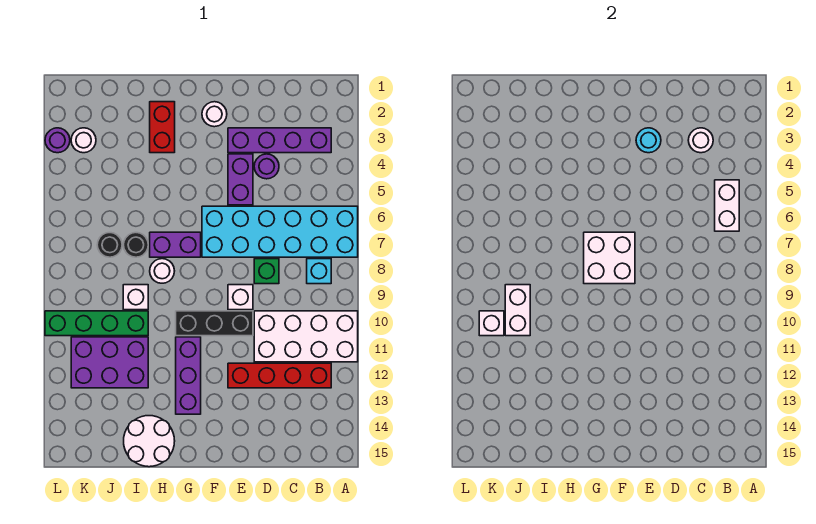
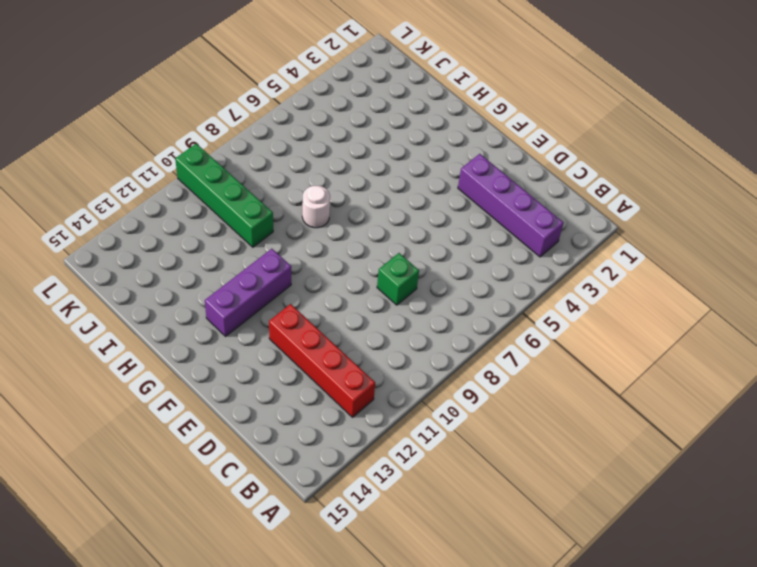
none -> cyan 2x6 brick [202,206,358,257]
none -> white 2x4 brick [254,311,358,362]
none -> cyan 1x1 brick [307,259,331,284]

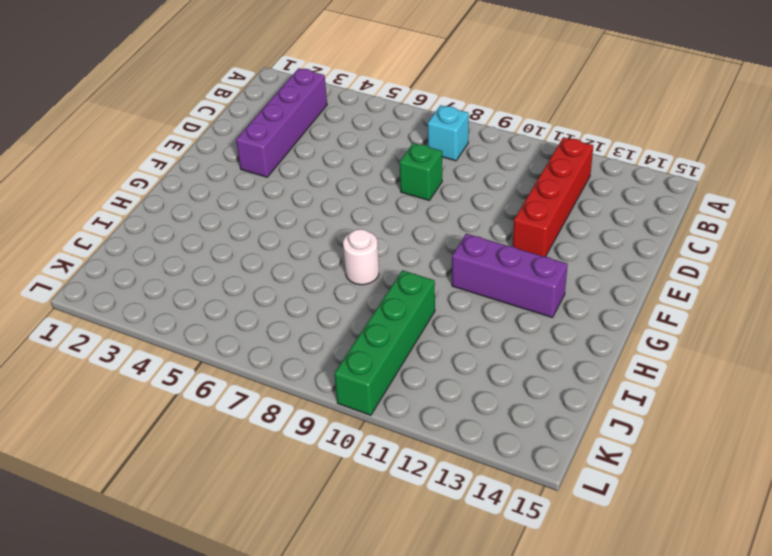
none -> cyan 2x6 brick [202,206,358,257]
none -> white 2x4 brick [254,311,358,362]
none -> purple 1x1 round brick [254,154,279,179]

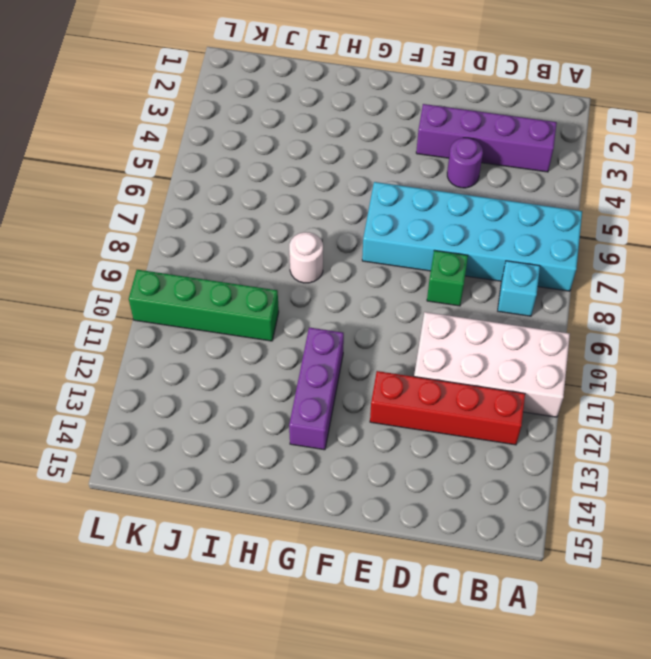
none -> purple 1x2 brick [228,154,253,205]
none -> white 1x1 brick [228,285,253,310]
none -> black 1x3 brick [176,311,253,336]

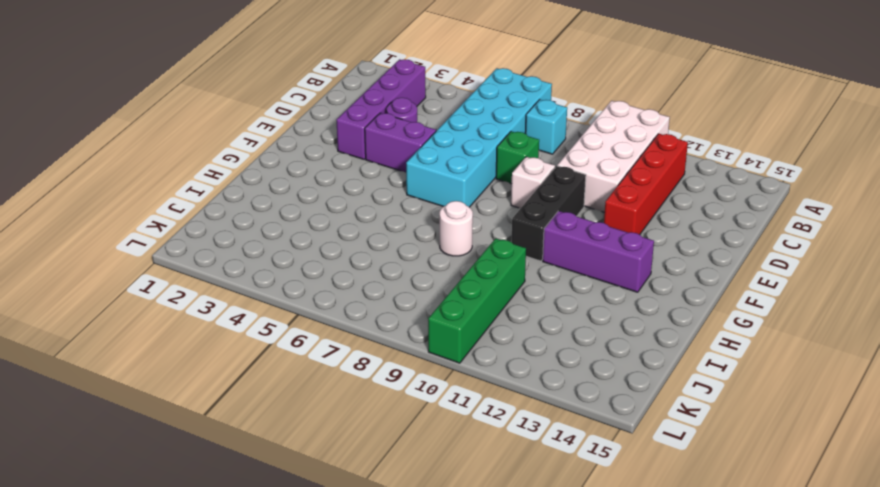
none -> white 1x1 round brick [202,102,227,127]
none -> purple 1x2 brick [150,232,201,257]
none -> red 1x2 brick [150,102,175,153]

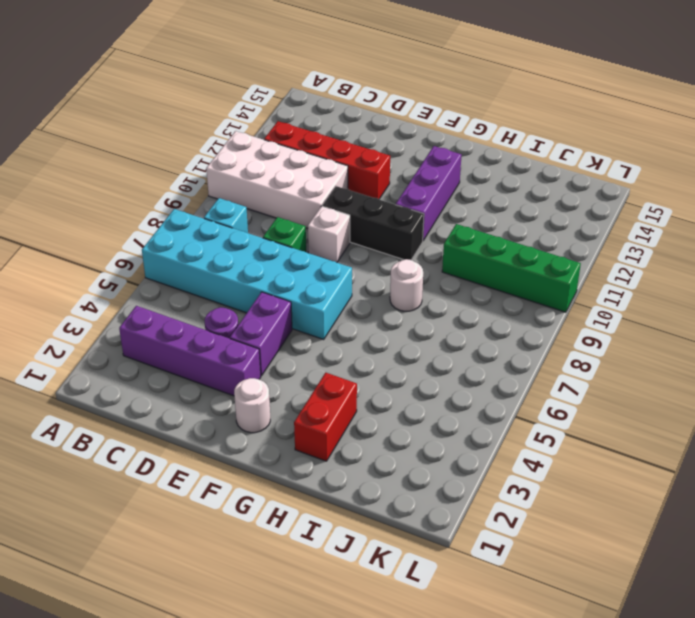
none -> purple 1x2 brick [150,232,201,257]
none -> white 2x2 round brick [124,416,175,467]
none -> black 1x1 round brick [124,233,148,257]

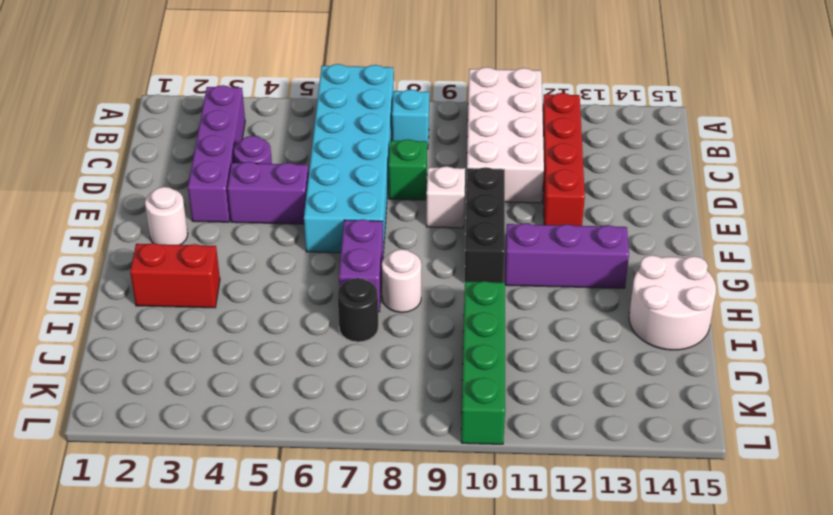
none -> white 1x1 brick [123,285,148,310]
none -> purple 2x3 brick [71,337,148,388]
none -> black 1x1 round brick [97,233,122,257]

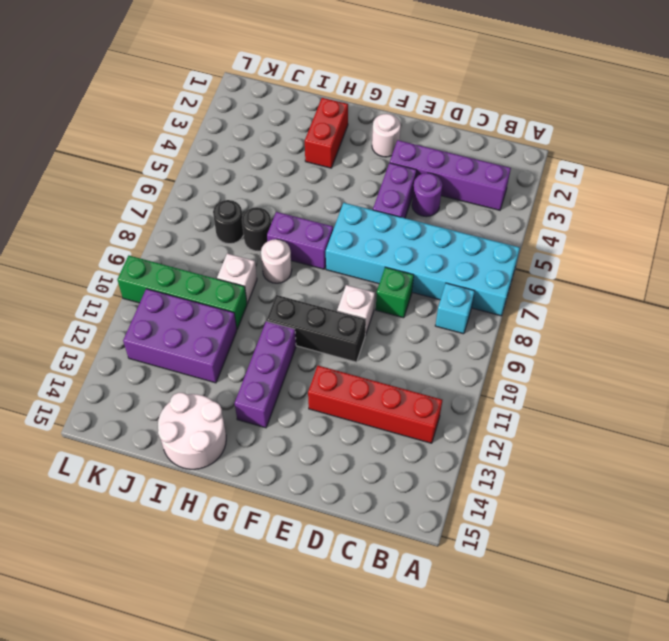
none -> white 2x4 brick [254,311,358,362]
none -> white 1x1 round brick [71,128,96,153]
none -> purple 1x1 round brick [45,128,70,153]

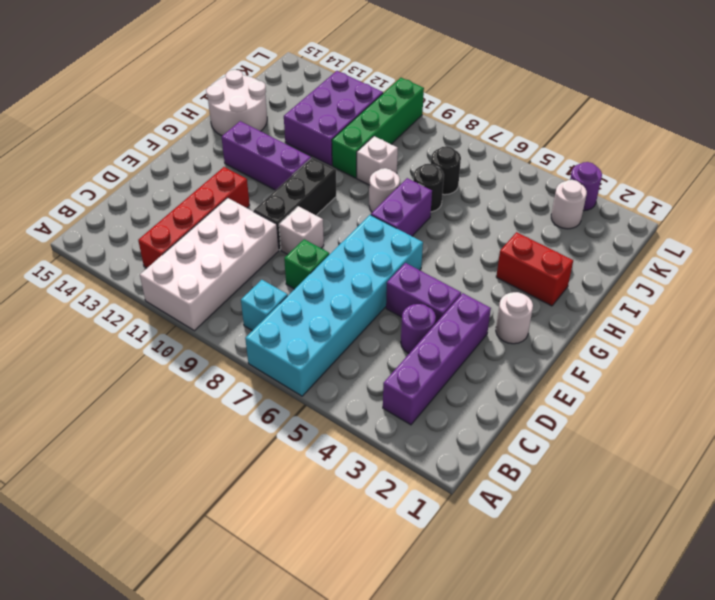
none -> white 1x2 brick [715,180,739,231]
none -> white 1x1 round brick [688,128,713,153]
none -> cyan 1x1 round brick [636,128,661,153]

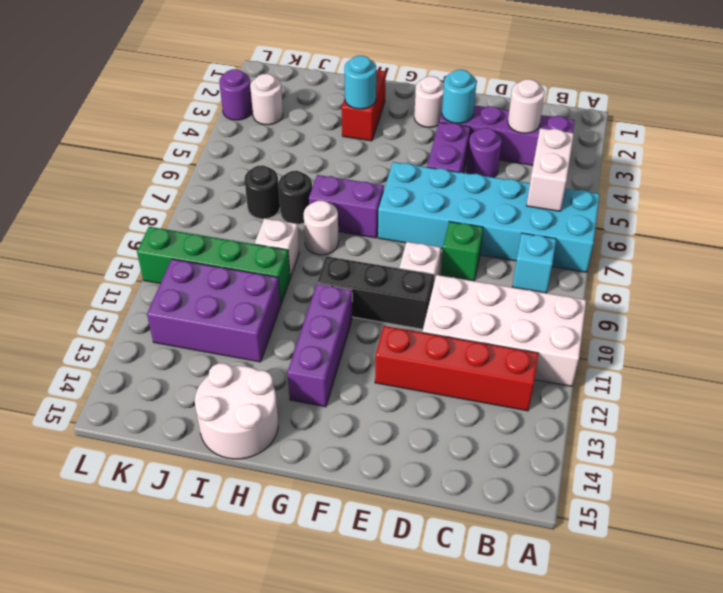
cyan 1x1 round brick [344,56,376,109] -> none
none -> white 2x2 brick [584,232,635,284]
none -> white 1x2 brick [505,285,530,336]
none -> white 1x1 brick [479,311,504,336]

